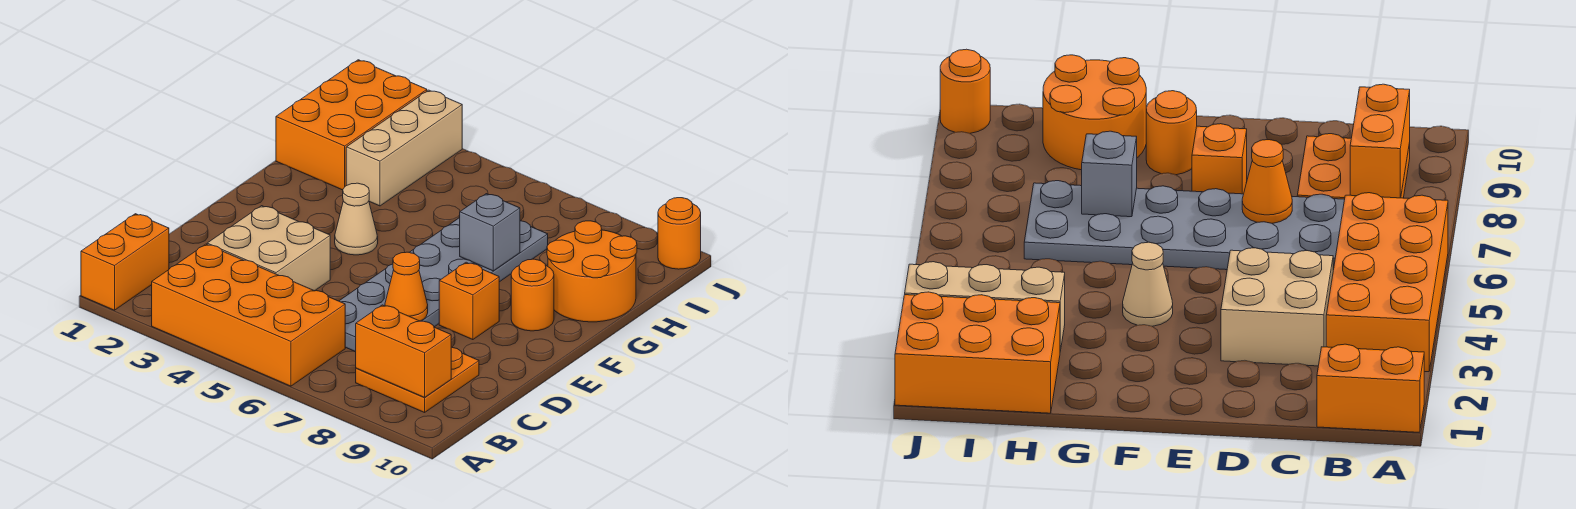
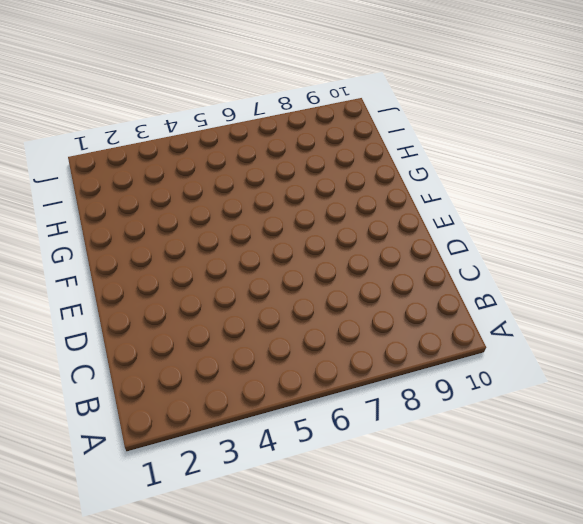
none -> orange 1x2 brick [81,214,169,310]
none -> orange 2x4 brick [152,244,345,386]
none -> orange 2x2 plate [356,347,479,412]

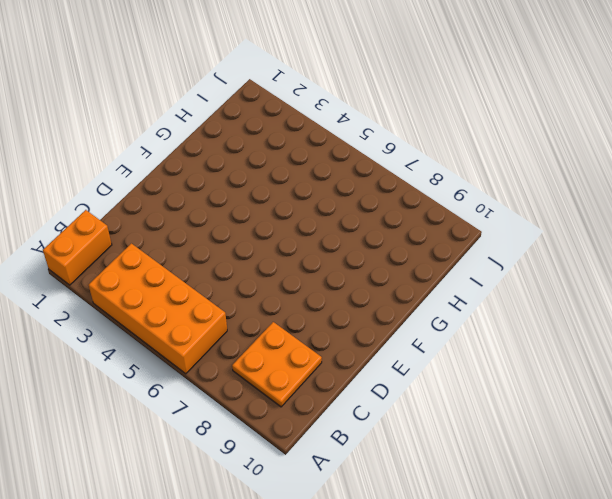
none -> tan 2x2 brick [207,206,330,291]
none -> grey 2x6 plate [339,218,548,352]
none -> orange 1x1 brick [439,262,499,340]

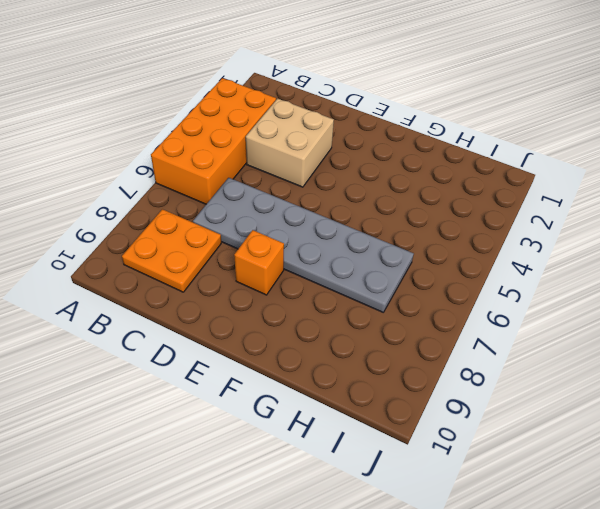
none -> orange 1x2 brick [81,214,169,310]
none -> tan 1x1 cone [335,183,378,255]
none -> orange 1x1 round brick [511,259,554,331]

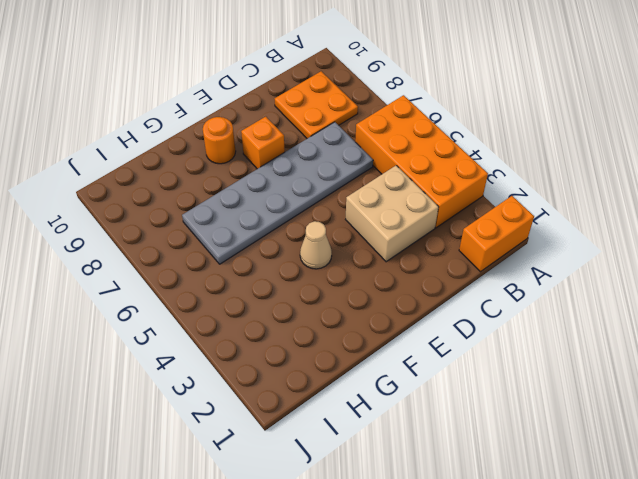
none -> orange 2x2 round brick [547,221,637,322]
none -> orange 2x3 brick [276,60,427,190]
none -> tan 1x3 brick [346,90,462,206]

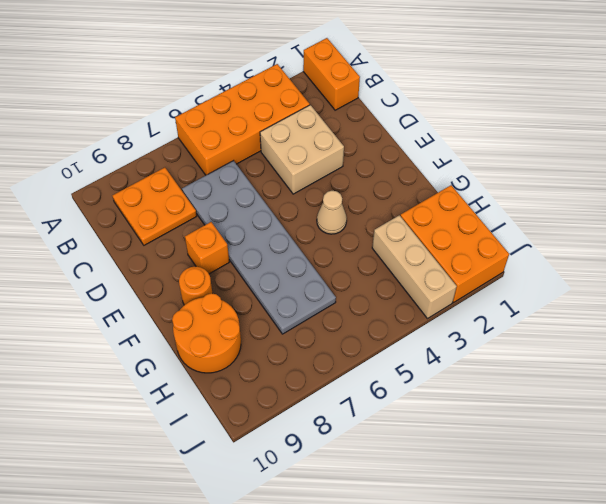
none -> orange 1x1 round brick [658,198,701,269]
none -> orange 1x2 brick [356,305,451,397]
none -> orange 1x1 cone [385,252,428,321]

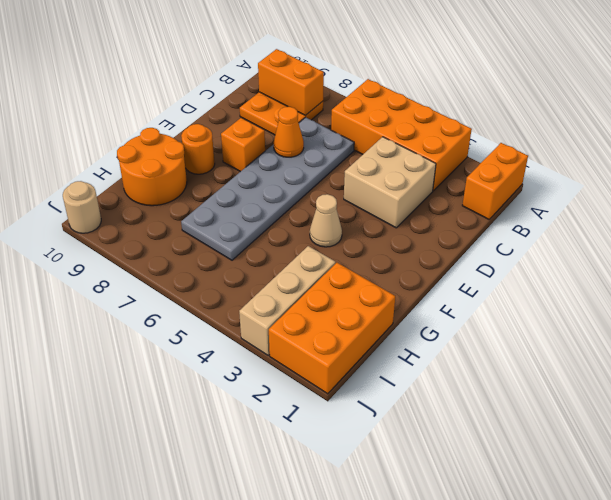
tan 1x1 round brick [63,181,101,233] -> orange 1x1 round brick [658,198,701,269]
none -> grey 1x1 brick [460,194,520,271]

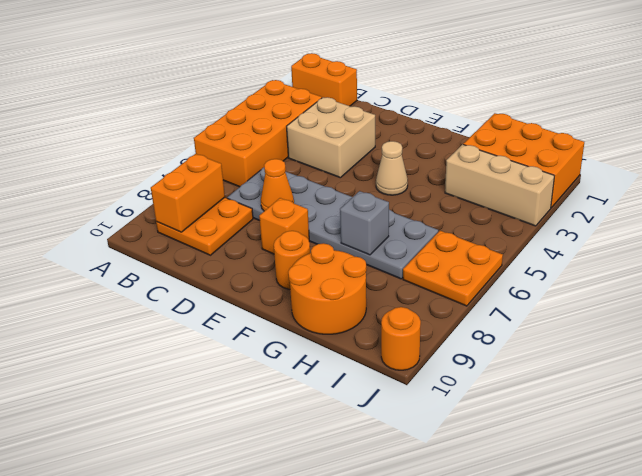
orange 2x2 plate [403,231,503,306] -> none

